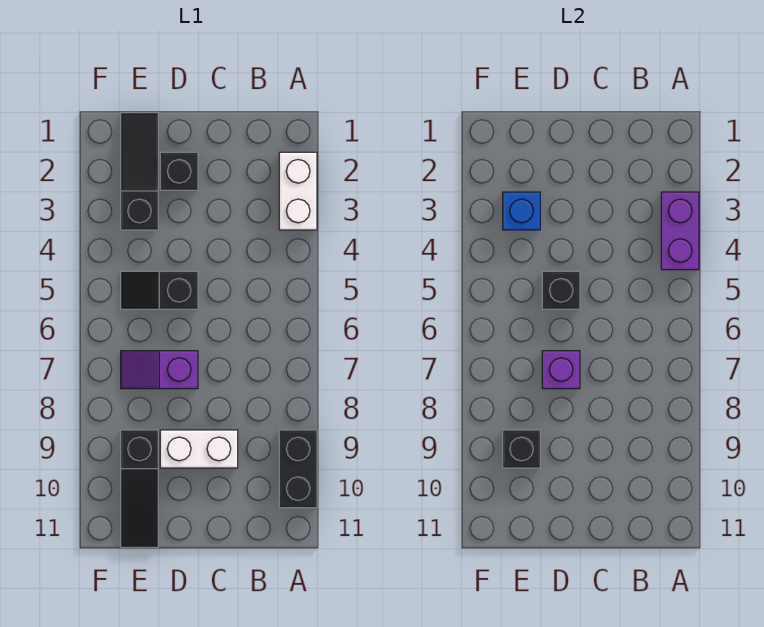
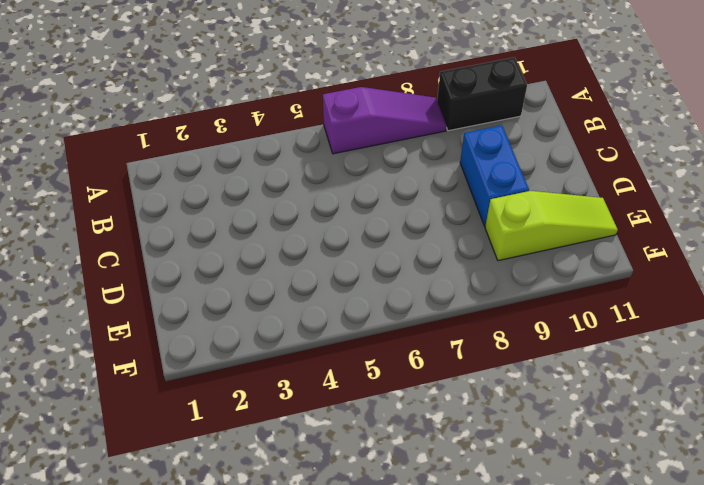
purple 1x3 slope [323,87,447,154] -> none
blue 1x2 brick [460,125,529,226] -> white 1x2 brick [160,430,238,468]
lime 1x3 slope [485,191,618,261] -> black 1x3 slope [121,430,158,547]
none -> white 1x2 brick [279,152,317,230]
none -> black 1x1 brick [160,152,198,190]
none -> black 1x2 slope [121,271,198,309]

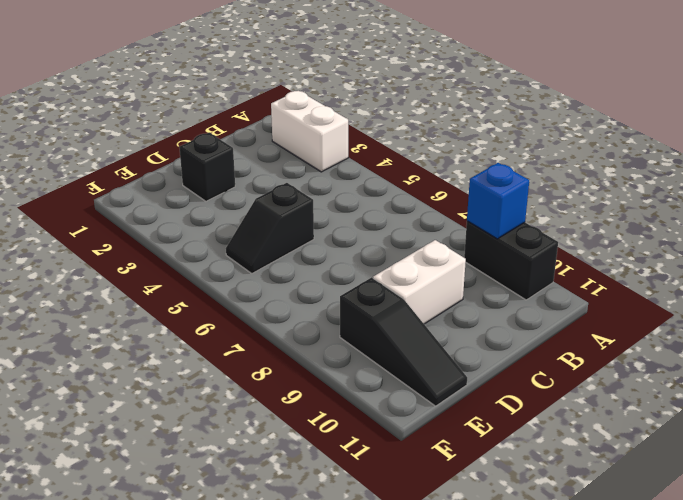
blue 1x1 brick [467,163,529,239] -> blue 1x1 brick moved to [503,192,540,230]
none -> purple 1x2 slope [121,351,198,389]
none -> black 1x3 slope [121,113,158,230]
none -> purple 1x2 brick [661,192,699,270]

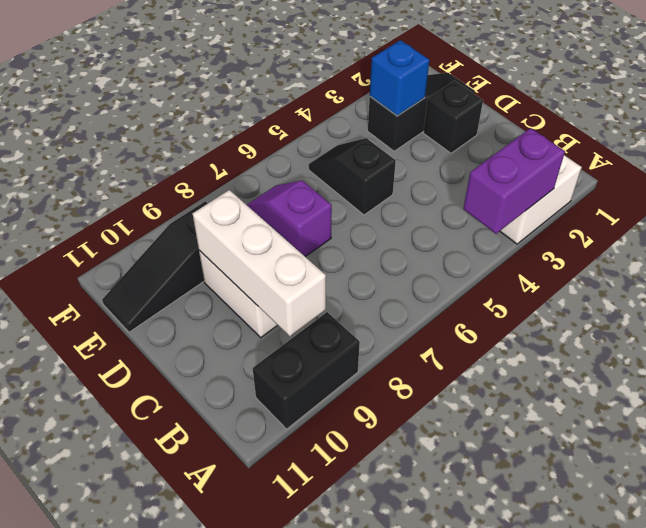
white 1x3 brick [193,190,326,336] -> none
none -> black 1x1 brick [542,271,580,309]
none -> purple 1x1 brick [542,351,580,389]
none -> black 1x1 brick [503,430,540,468]

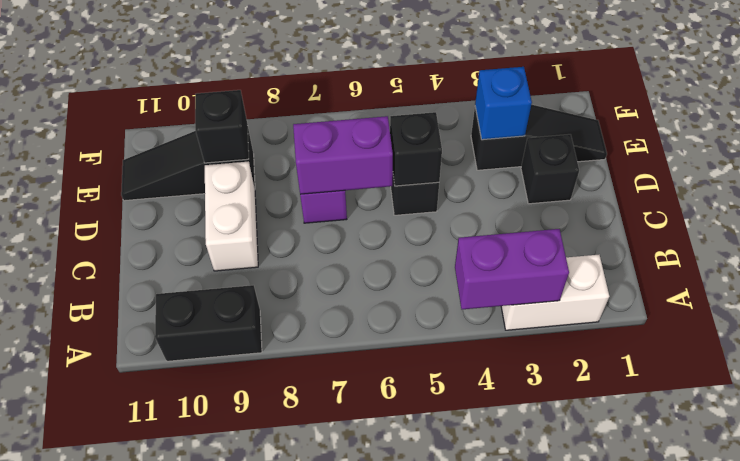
purple 1x2 brick [293,116,393,194] -> purple 1x1 brick [542,351,580,389]

